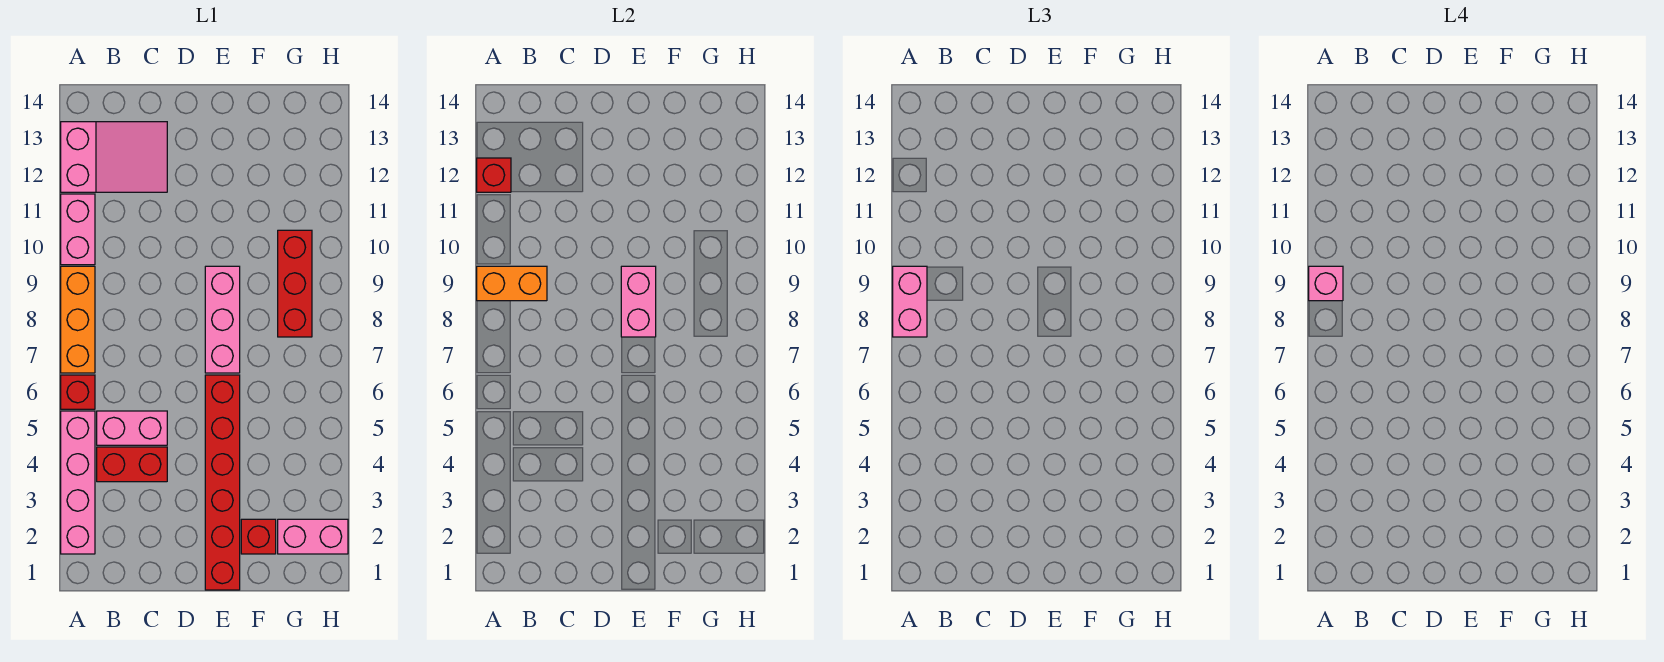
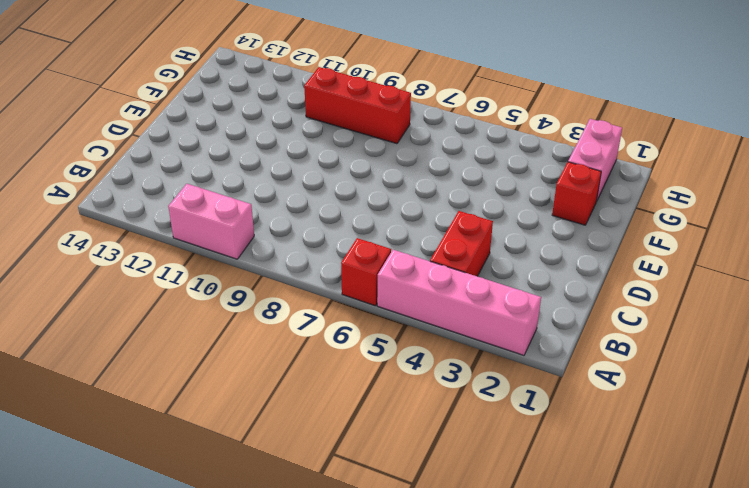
none -> orange 1x3 brick [61,266,95,373]
none -> pink 2x3 slope [61,122,167,192]
none -> pink 1x2 brick [97,411,167,445]

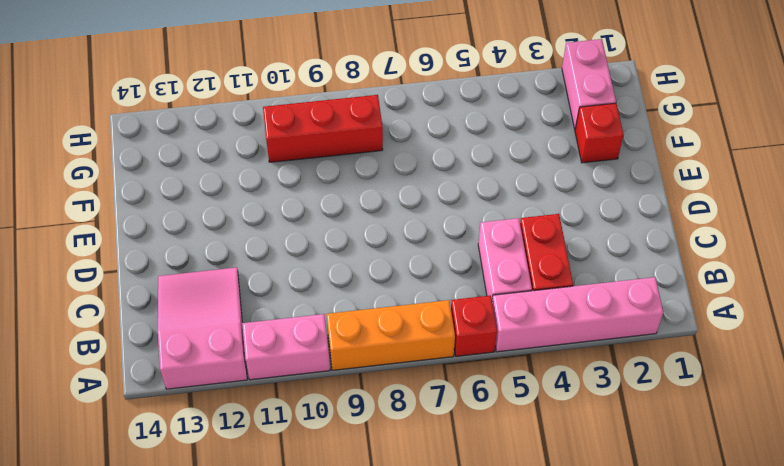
none -> red 1x6 brick [205,375,240,590]
none -> pink 1x3 brick [205,266,240,373]
none -> orange 1x2 brick [477,266,547,301]

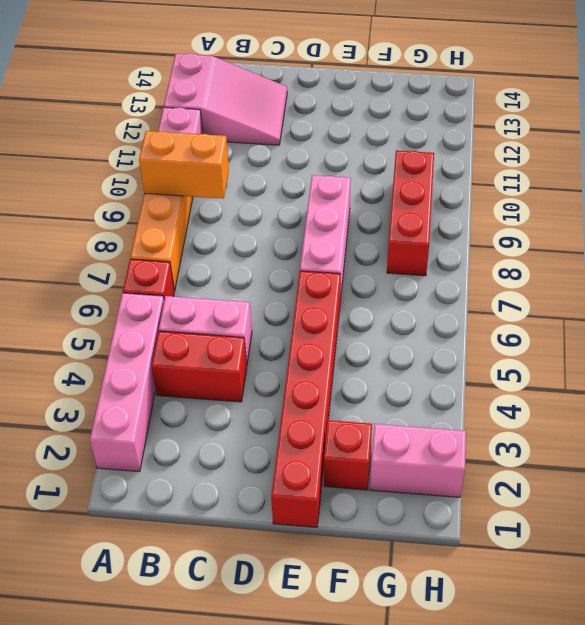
none -> red 1x1 brick [477,158,511,192]
none -> pink 1x2 brick [621,266,656,337]
none -> pink 1x2 brick [893,266,927,337]

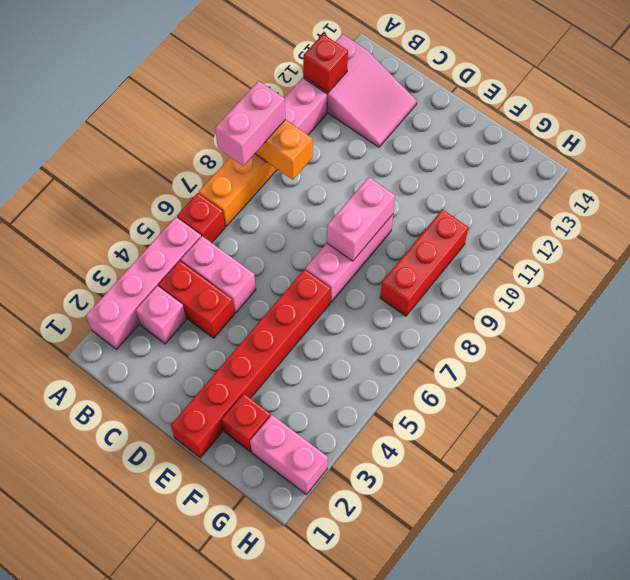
pink 1x1 brick [136,286,186,344] -> pink 1x1 brick moved to [1309,266,1343,301]

